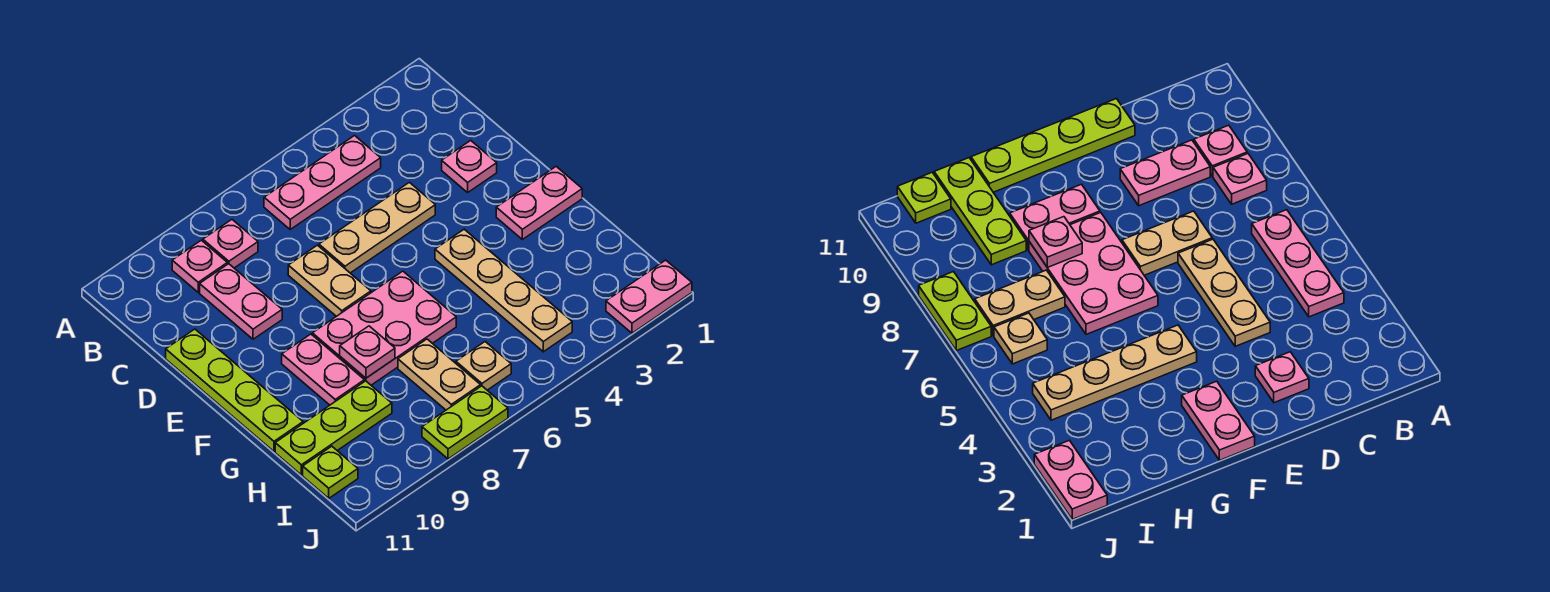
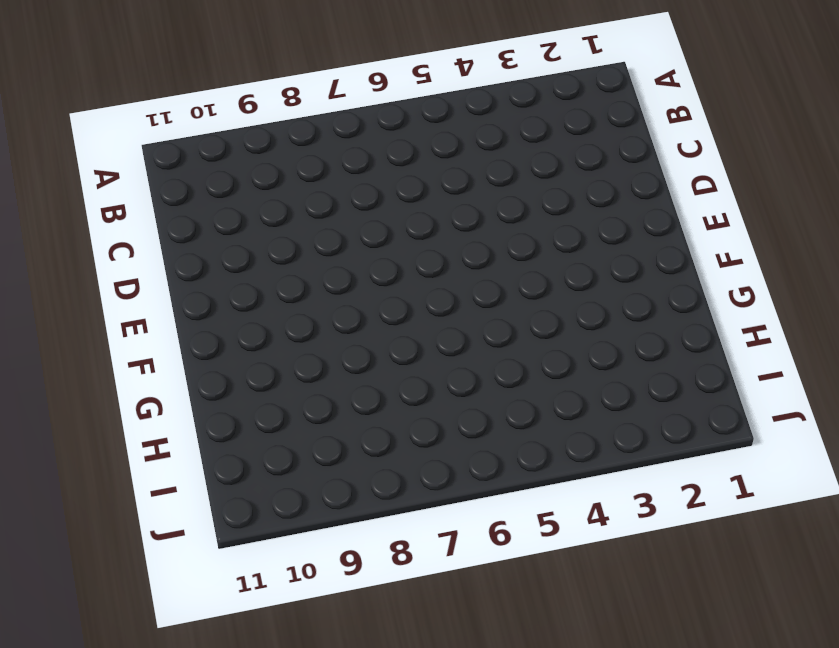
none -> pink 1x3 plate [264,136,381,229]
none -> pink 1x1 plate [203,220,258,268]
none -> pink 1x1 plate [172,240,227,292]

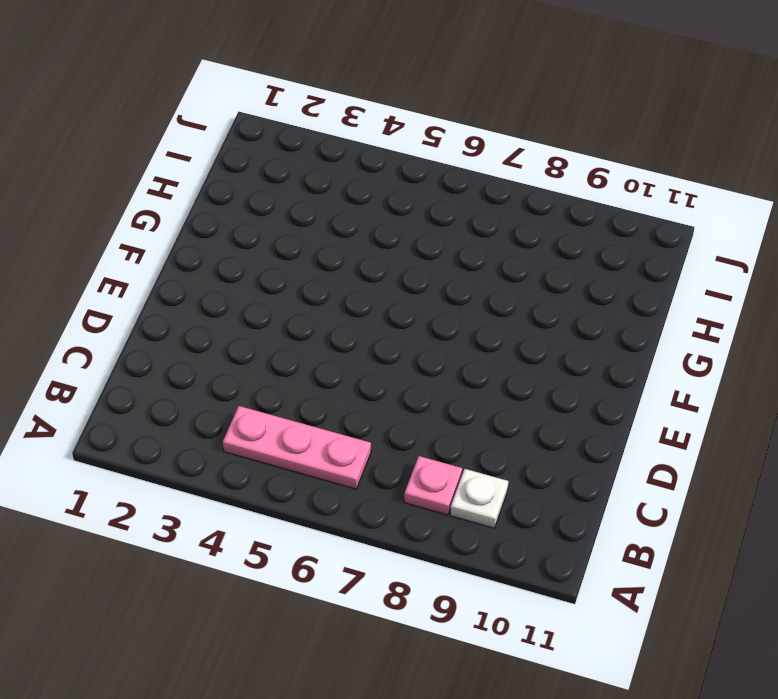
white 1x1 plate [450,469,508,528] -> pink 1x1 plate [172,240,227,292]
none -> pink 1x2 plate [200,264,282,339]
none -> pink 1x1 plate [442,140,497,192]
none -> tan 1x3 plate [319,182,435,273]

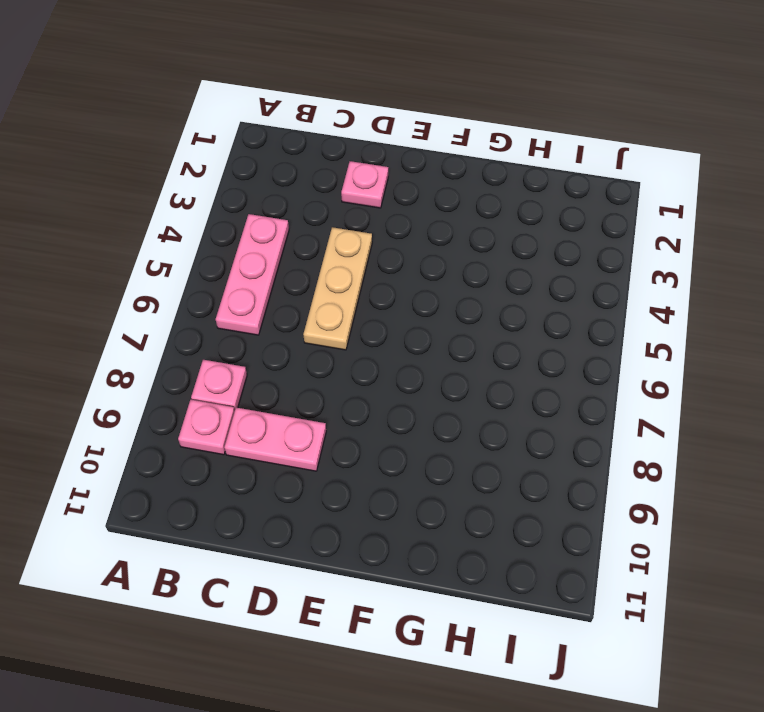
none -> tan 1x2 plate [288,245,371,316]
none -> lime 1x4 plate [166,329,303,451]
none -> pink 1x2 plate [496,167,582,239]

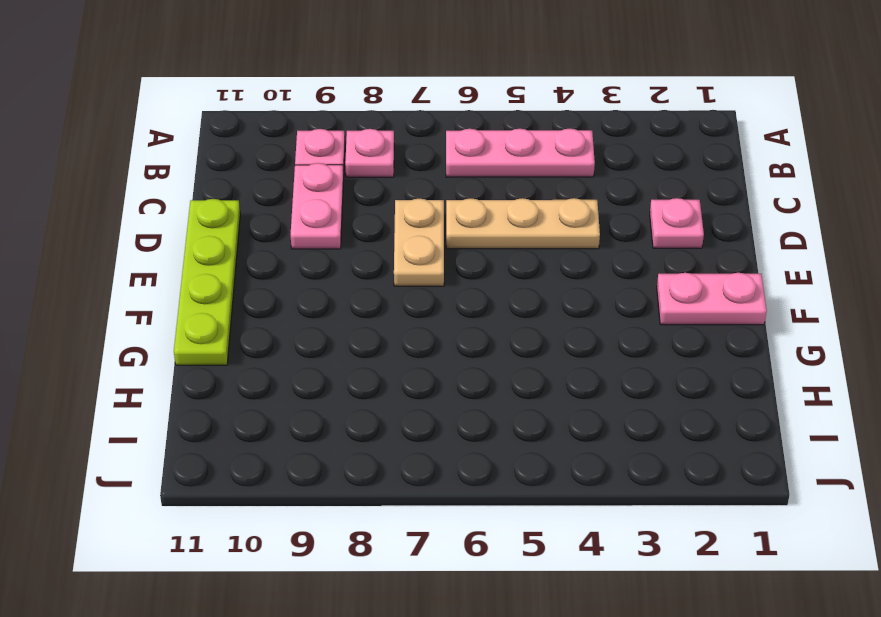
none -> tan 1x4 plate [435,229,572,352]
none -> pink 2x3 plate [312,271,456,385]
none -> pink 1x2 plate [282,334,364,405]

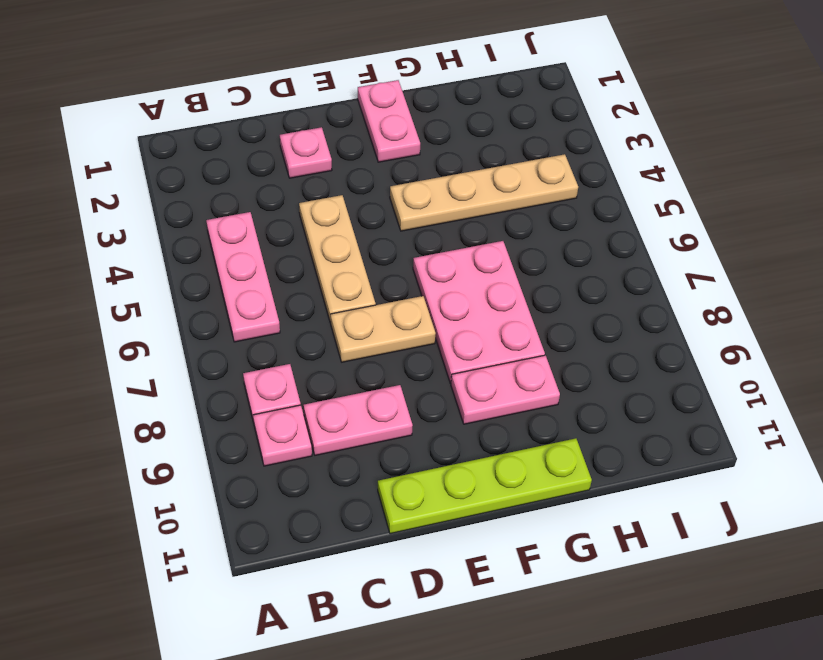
none -> tan 1x2 plate [398,339,481,410]
none -> lime 1x3 plate [275,381,392,475]
none -> tan 1x1 plate [456,342,511,390]

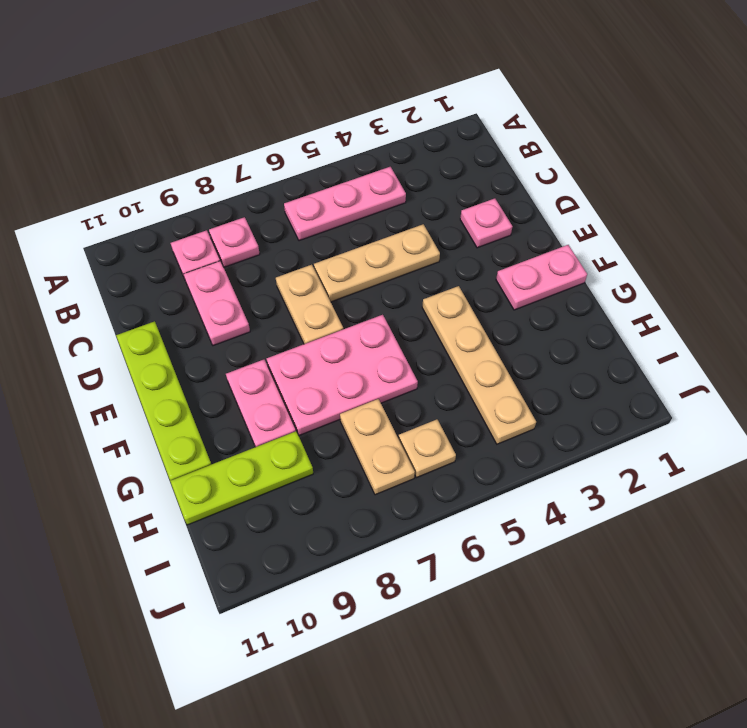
none -> lime 1x1 plate [303,446,358,498]
none -> pink 1x2 plate [606,260,692,333]
none -> lime 1x2 plate [422,386,508,459]

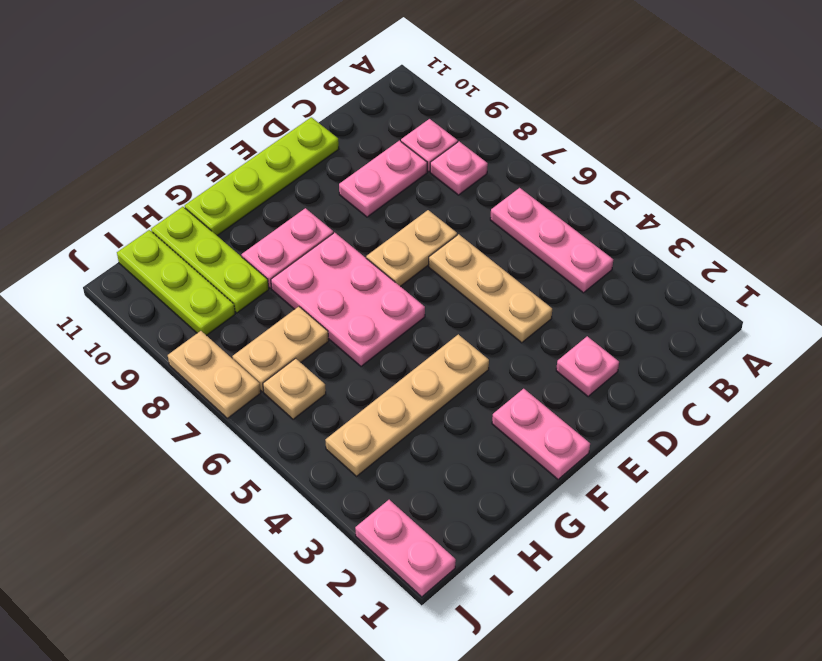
lime 1x3 plate [117,230,235,336] -> lime 1x1 plate [303,446,358,498]
tan 1x2 plate [168,331,261,418] -> lime 1x2 plate [422,386,508,459]
none -> pink 1x1 plate [340,326,395,378]

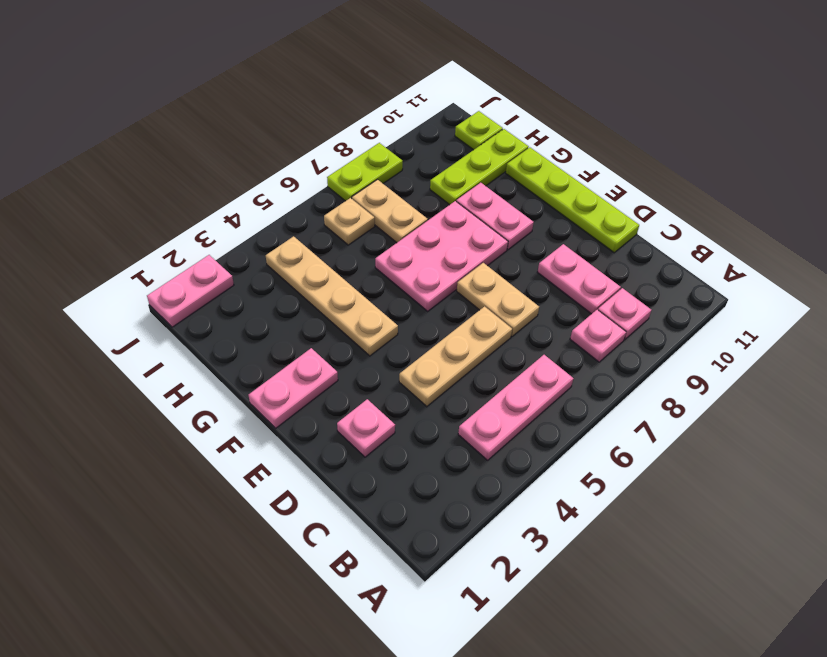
none -> pink 1x1 plate [340,326,395,378]

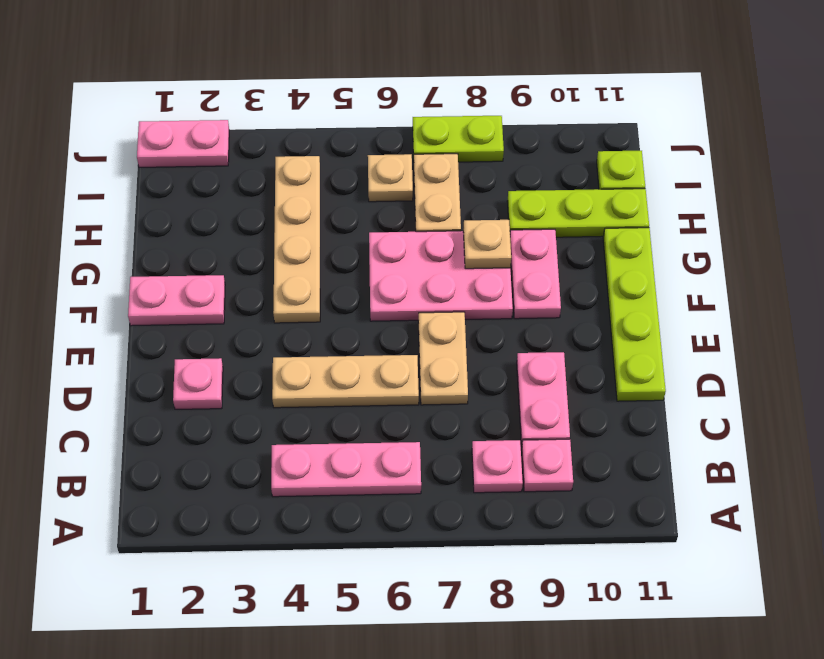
tan 1x1 plate [463,220,511,269] -> pink 1x1 plate [340,326,395,378]

